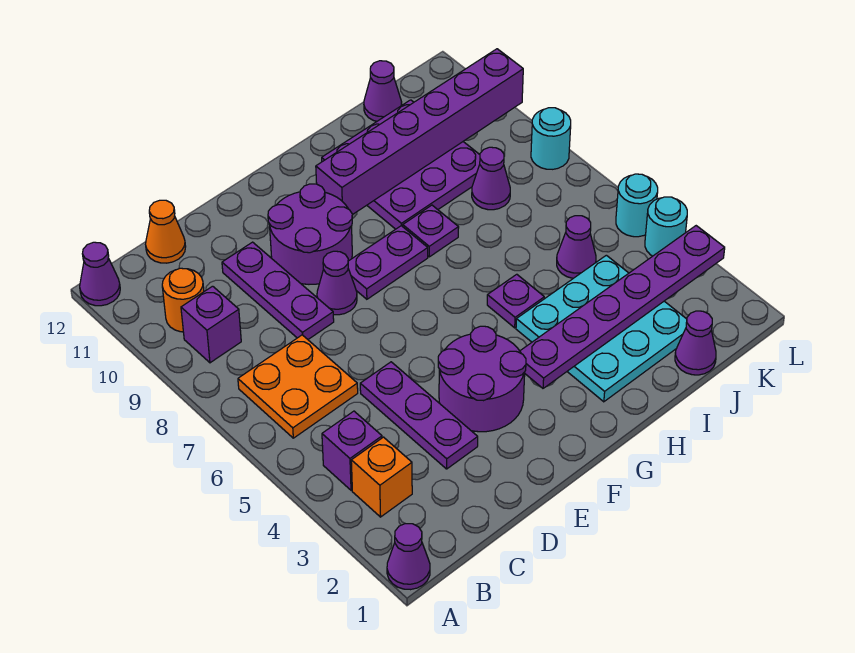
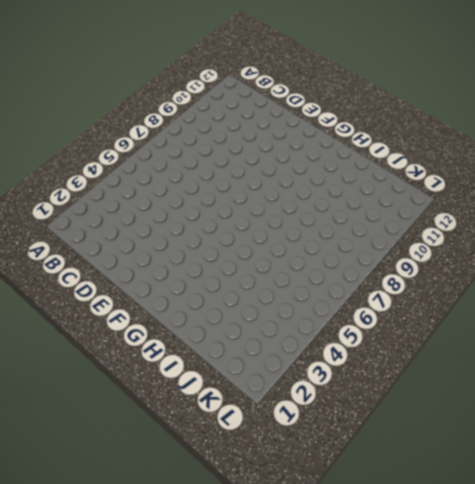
none -> purple 1x1 cone [387,524,430,590]
none -> purple 1x1 cone [80,242,120,306]
none -> orange 1x1 brick [351,437,412,517]

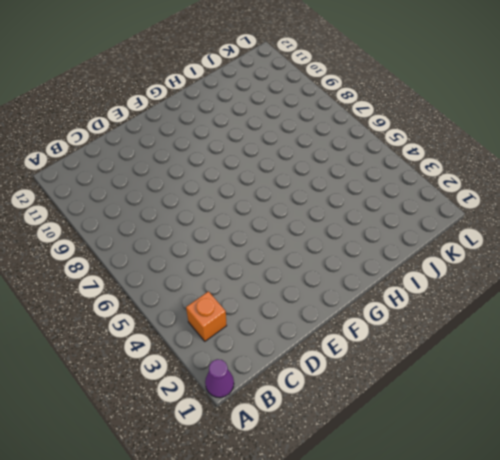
none -> purple 1x1 cone [80,242,120,306]
none -> purple 1x1 brick [322,411,382,490]
none -> orange 2x2 plate [238,335,358,438]

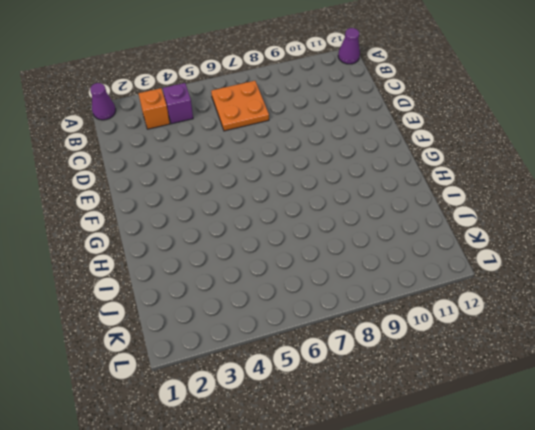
none -> purple 1x1 brick [181,286,241,363]
none -> orange 1x1 round brick [162,268,204,332]
none -> orange 1x1 cone [146,200,186,263]

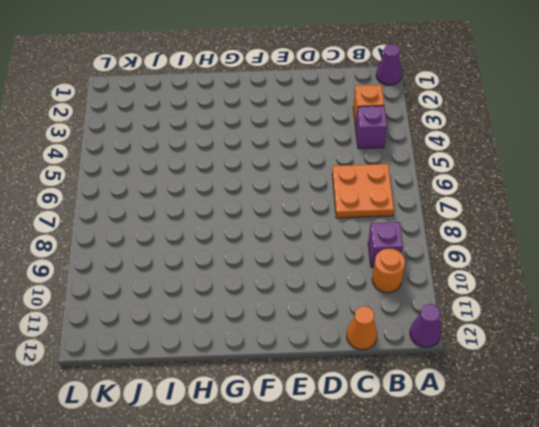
none -> purple 1x3 plate [360,362,478,469]
none -> purple 1x3 plate [222,242,334,339]
none -> purple 2x2 round brick [438,326,526,432]

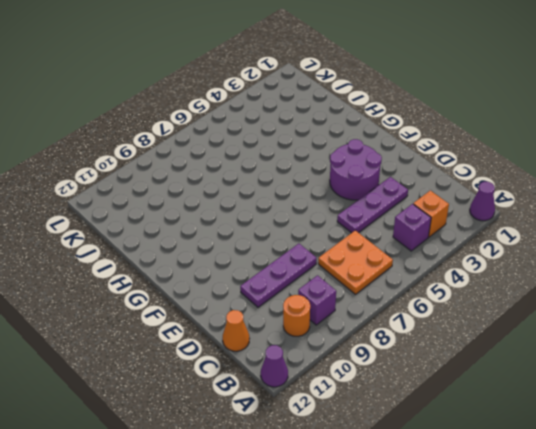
none -> purple 1x1 cone [317,251,357,315]
none -> purple 2x2 round brick [268,184,352,284]
none -> purple 1x2 plate [348,226,428,299]

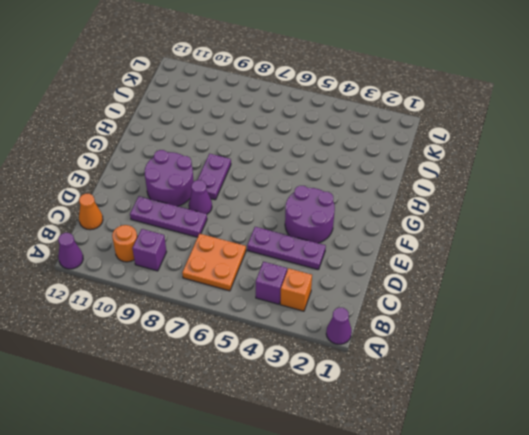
none -> cyan 3x3 plate [516,255,687,402]
none -> purple 1x1 plate [487,274,544,328]
none -> purple 1x1 plate [403,205,459,257]

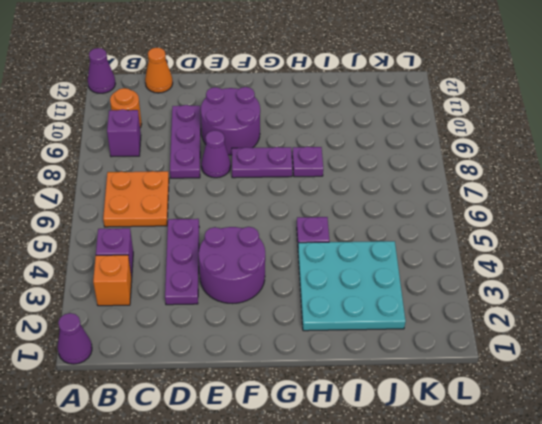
none -> purple 3x3 plate [322,100,480,229]
none -> purple 1x1 cone [675,311,716,375]
none -> purple 1x1 cone [557,216,596,278]

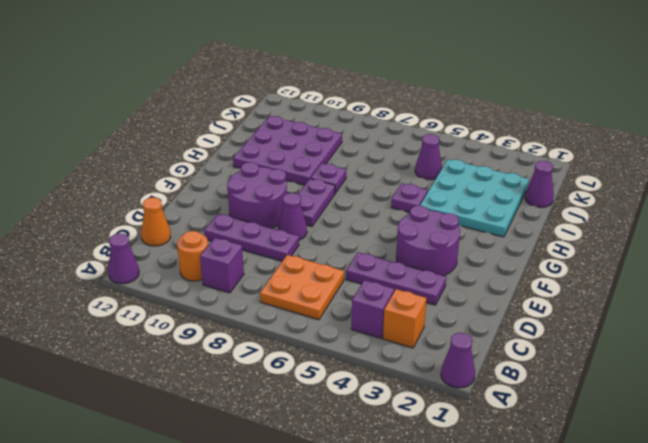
none -> purple 1x1 cone [472,147,510,210]
none -> purple 1x1 cone [364,61,402,121]
none -> cyan 1x1 round brick [645,197,687,256]

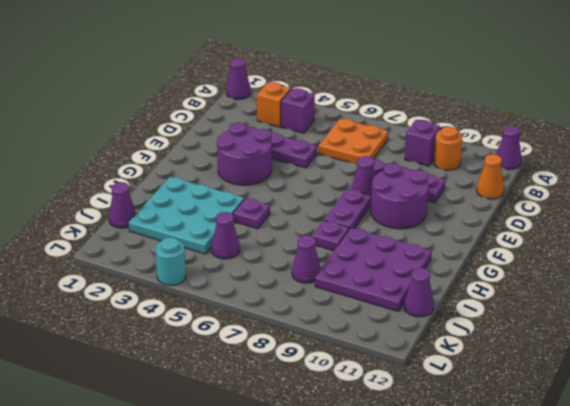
none -> cyan 1x1 round brick [616,174,658,237]
none -> cyan 1x1 round brick [531,108,571,169]
none -> purple 1x6 plate [520,226,725,388]

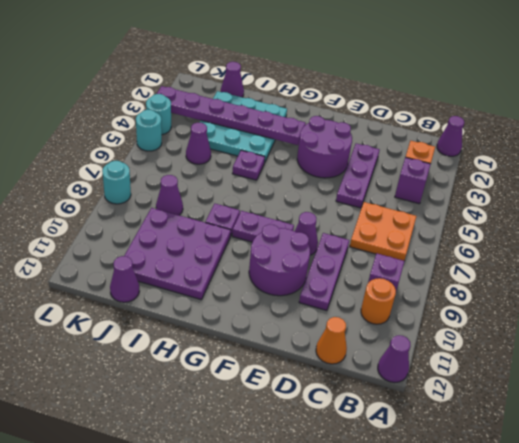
none -> purple 1x6 brick [316,49,523,215]

